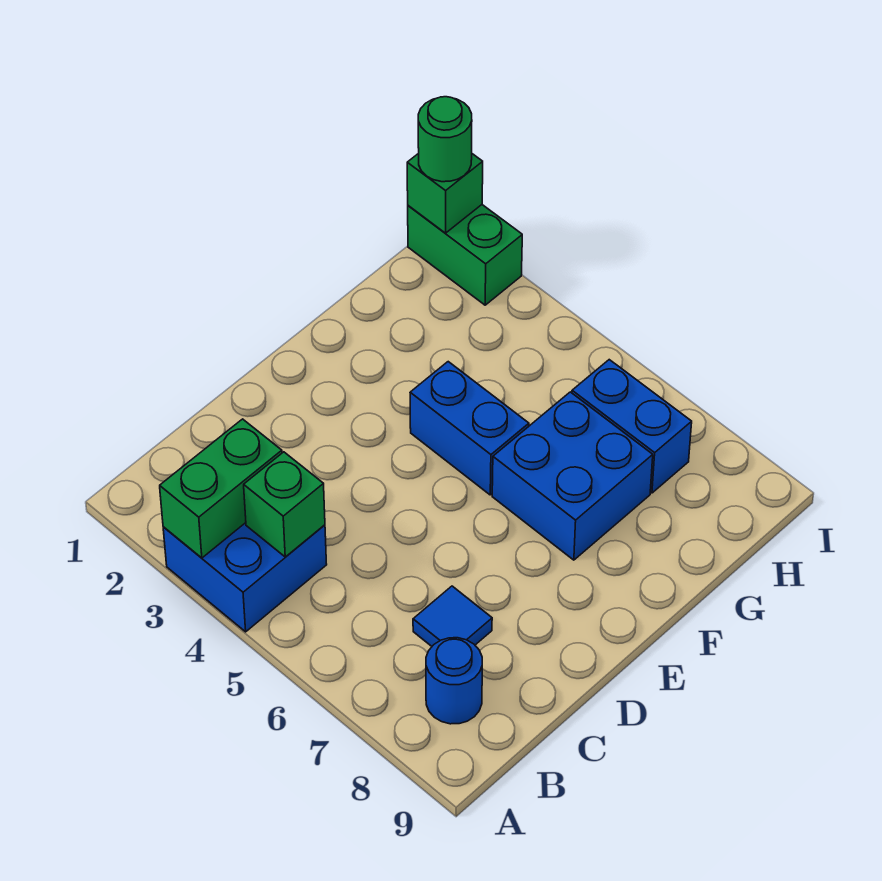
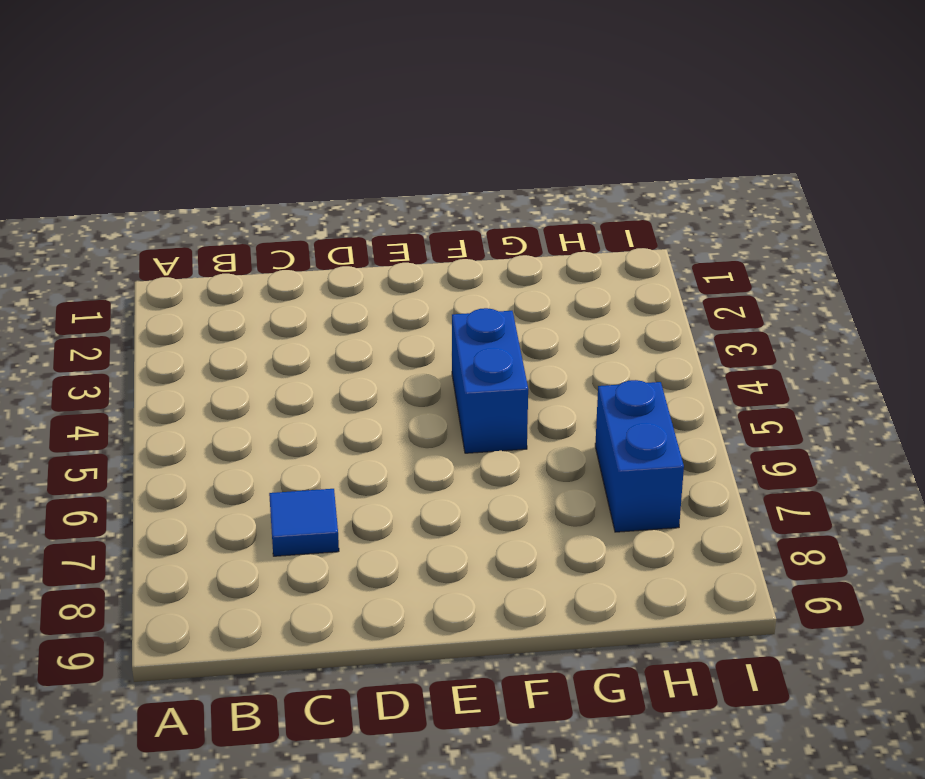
none -> blue 2x2 brick [163,523,327,632]
none -> blue 1x1 round brick [426,638,482,724]

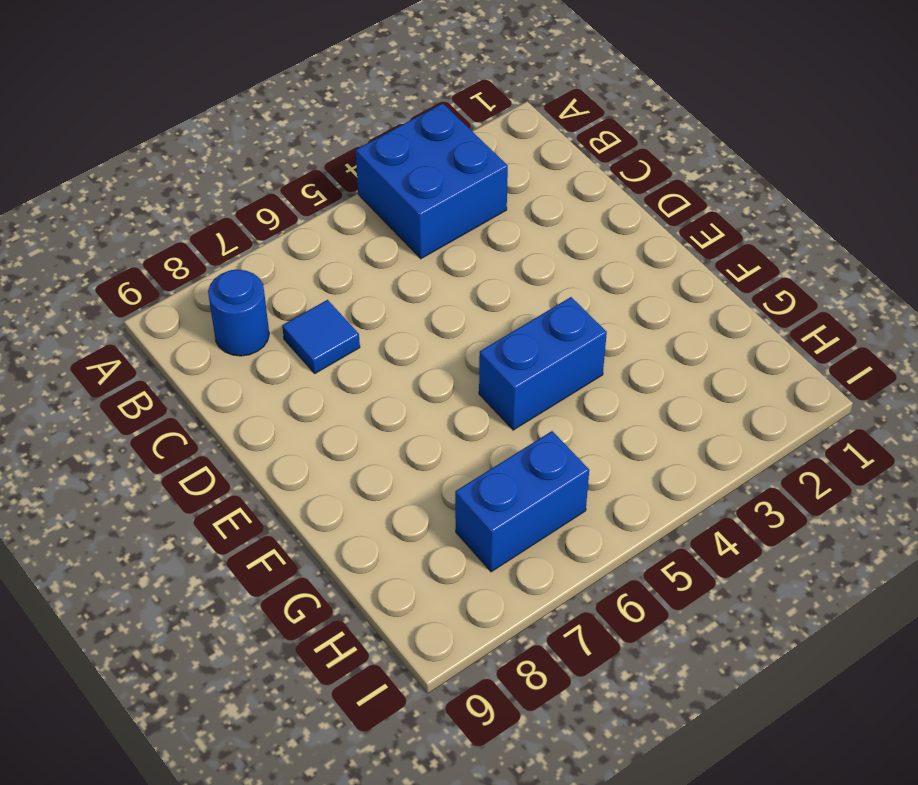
none -> blue 2x2 brick [492,392,653,560]
none -> green 1x2 brick [408,205,522,305]

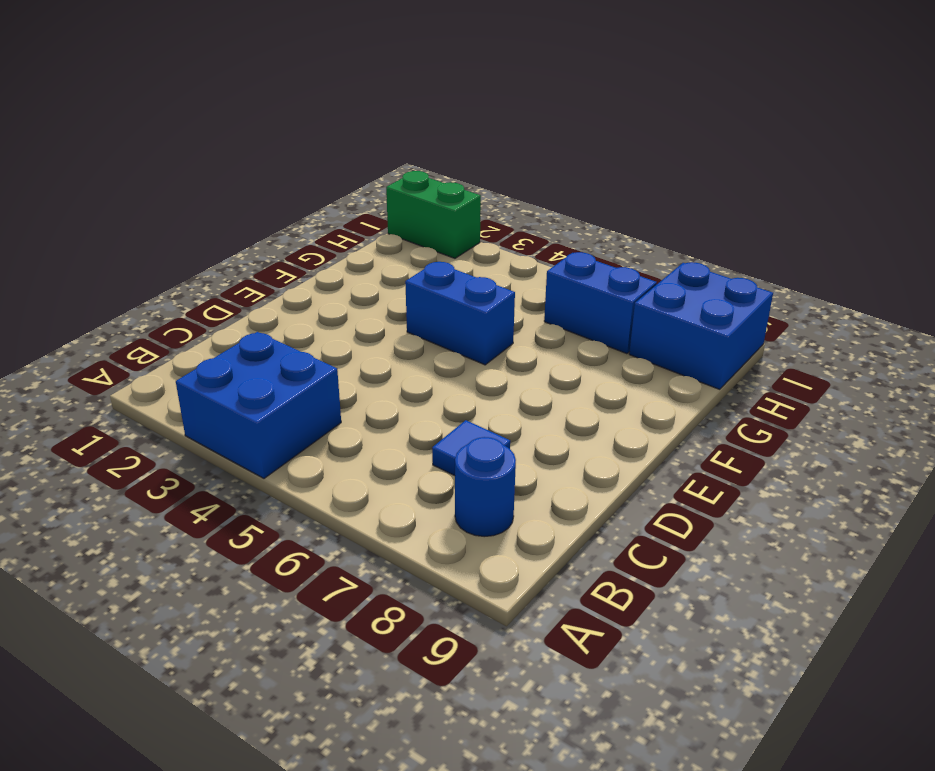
blue 2x2 brick [629,262,773,389] -> blue 2x2 brick moved to [492,392,653,560]
none -> green 1x2 brick [160,419,282,558]
none -> green 1x1 brick [244,452,325,557]

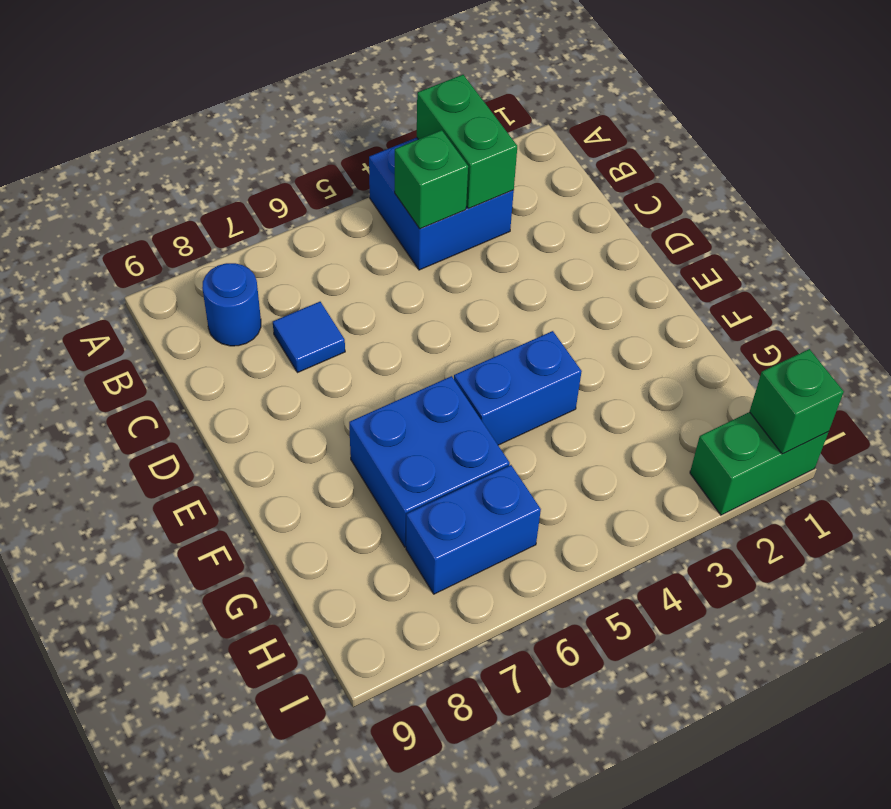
none -> green 1x1 round brick [418,97,472,182]

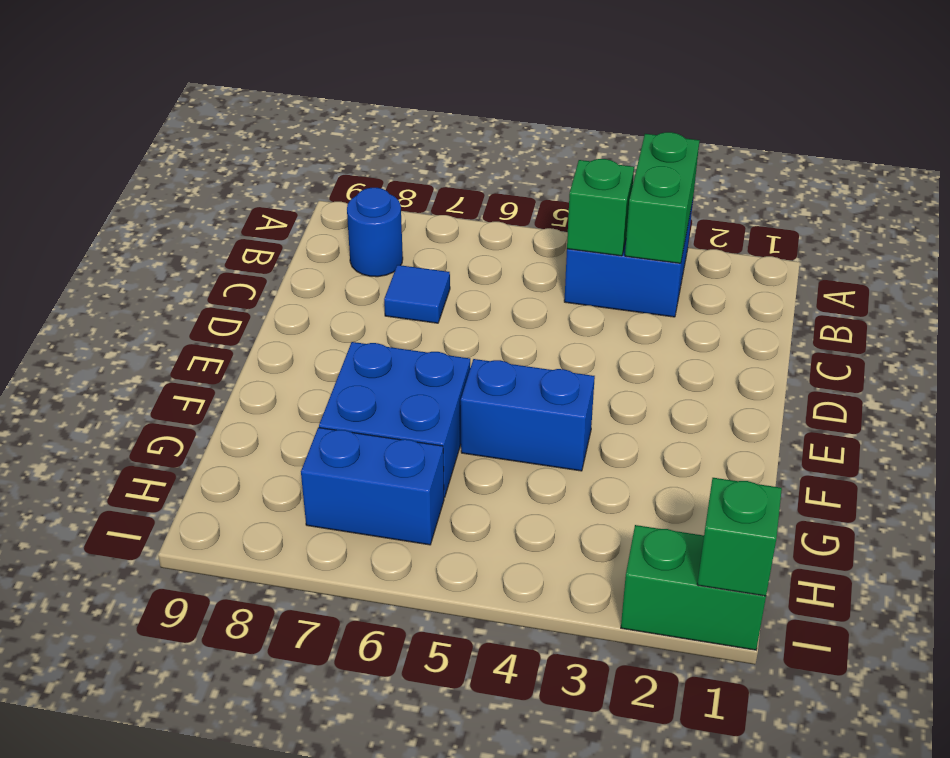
none -> green 1x1 round brick [418,97,472,182]

